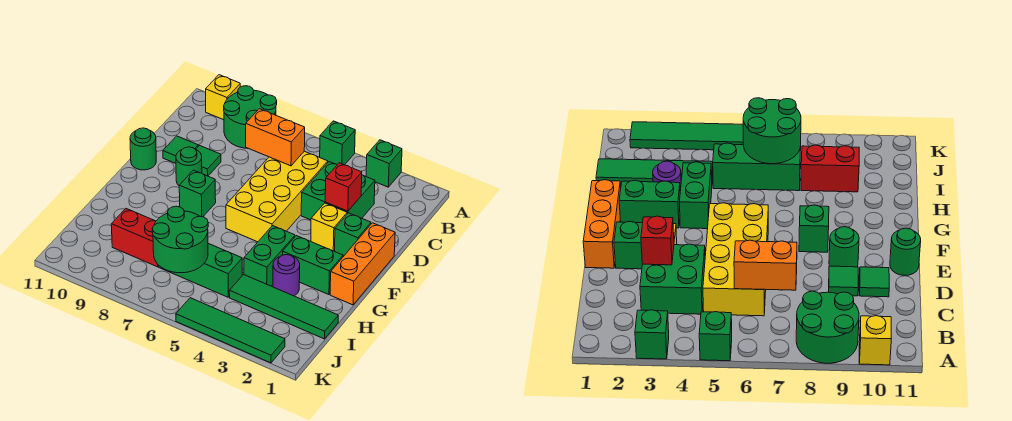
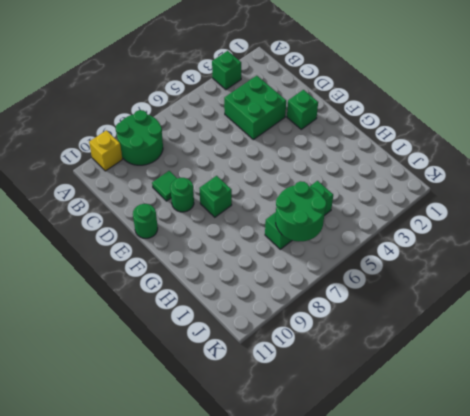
none -> green 1x1 brick [320,121,355,165]
none -> yellow 2x4 brick [226,151,328,242]
none -> green 1x1 tile [163,136,198,163]

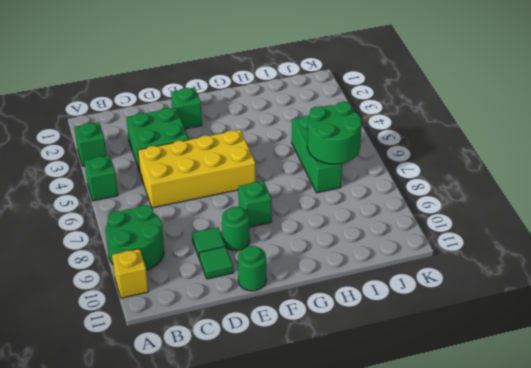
none -> orange 1x3 brick [330,223,395,305]
none -> yellow 1x1 brick [311,203,347,251]
none -> green 1x2 brick [283,236,343,295]

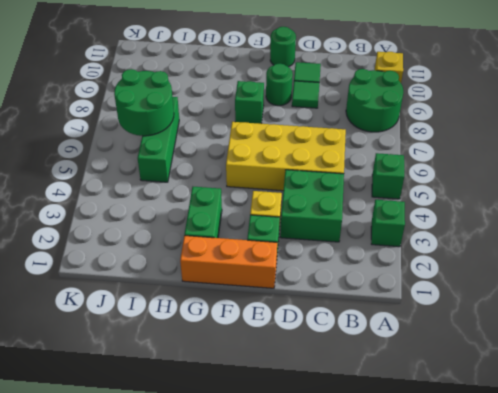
none -> green 1x2 brick [244,226,295,286]
none -> purple 1x1 round brick [273,255,300,296]
none -> green 1x4 tile [229,275,338,339]

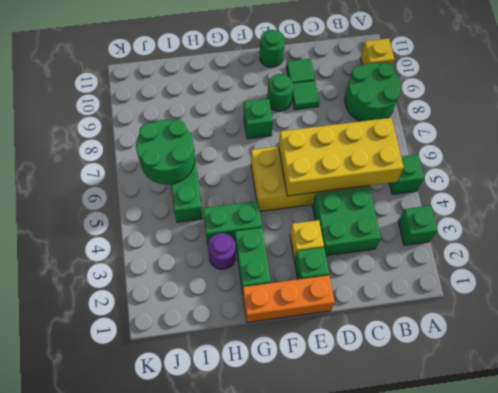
yellow 2x4 brick [279,118,404,196] -> orange 1x2 brick [246,109,305,166]
none -> green 1x4 tile [229,275,338,339]
none -> red 1x2 brick [111,209,159,267]
none -> green 1x4 tile [176,298,285,363]

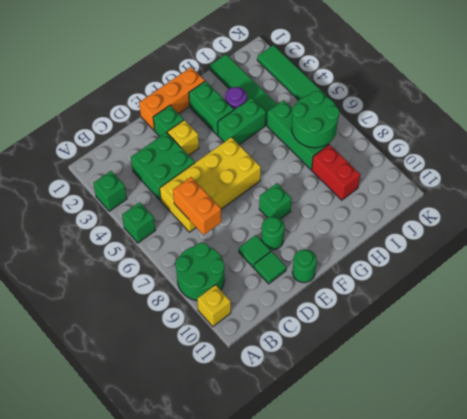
none -> red 1x1 brick [325,163,362,211]

